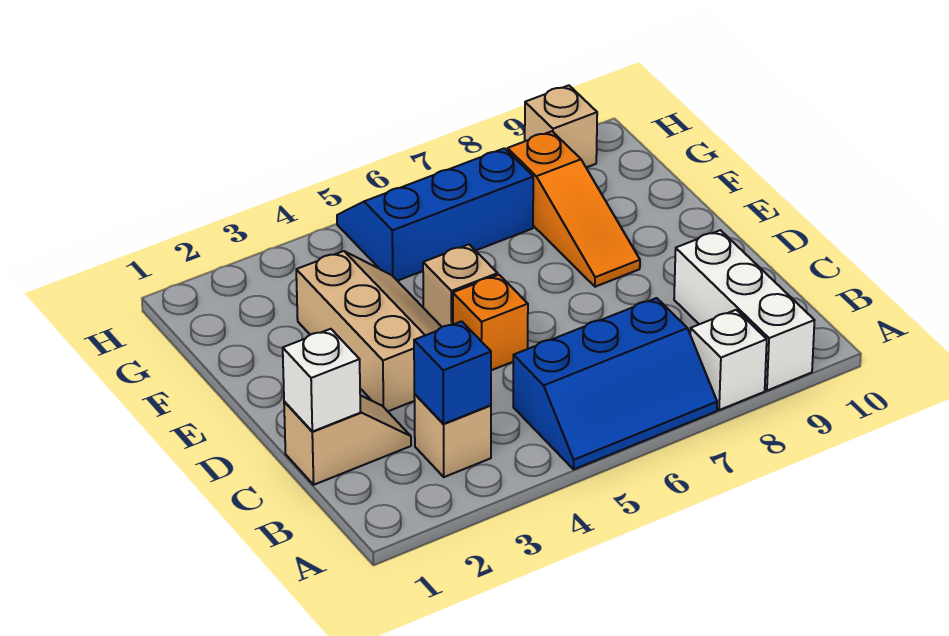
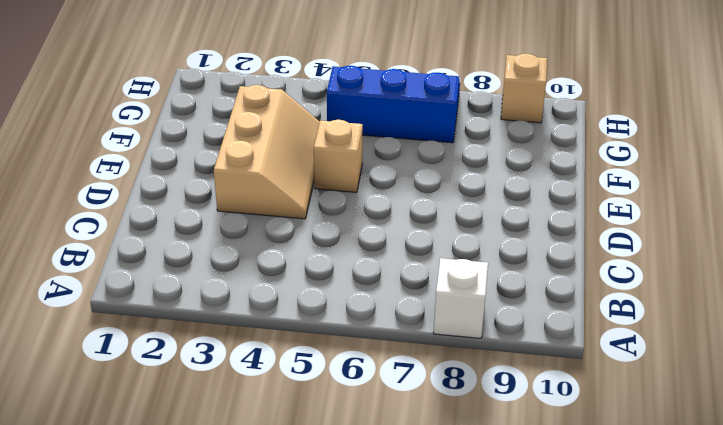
none -> blue 2x3 slope [513,298,717,469]
none -> white 1x3 brick [674,230,815,391]
none -> tan 1x1 brick [414,394,491,477]

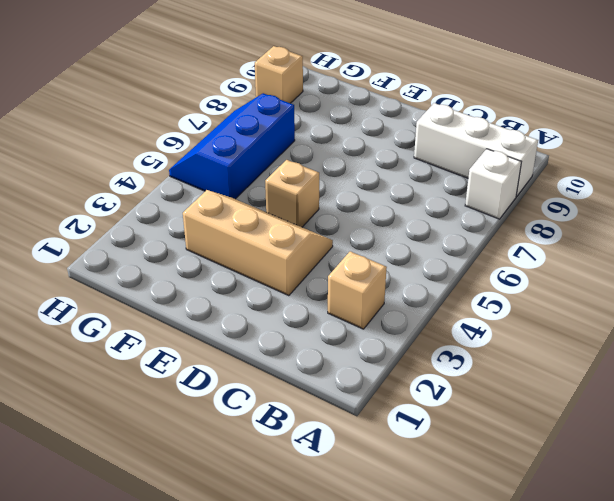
none -> blue 2x3 slope [513,298,717,469]
none -> tan 1x2 slope [284,395,411,485]
none -> orange 1x1 brick [453,275,528,370]

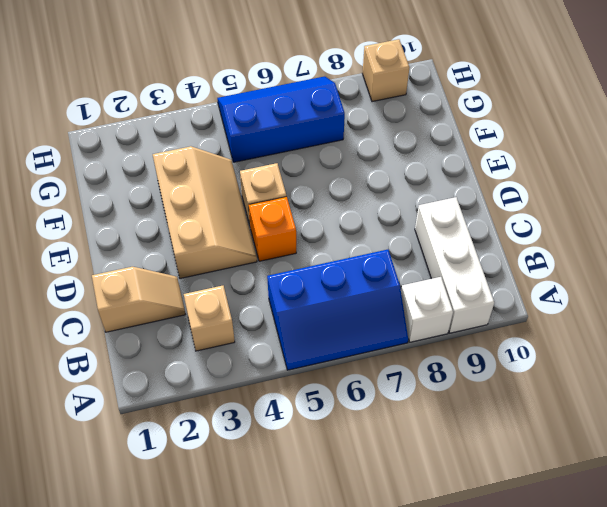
none -> orange 1x3 slope [507,131,640,287]
none -> blue 1x1 brick [414,321,491,424]
none -> white 1x1 brick [283,329,360,432]

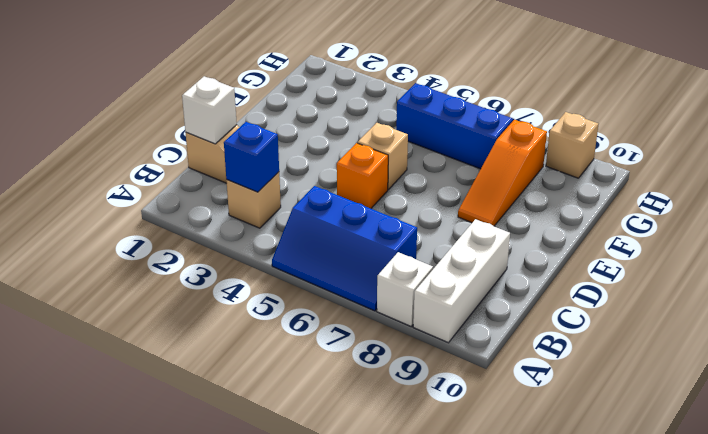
none -> tan 2x3 slope [296,251,441,411]

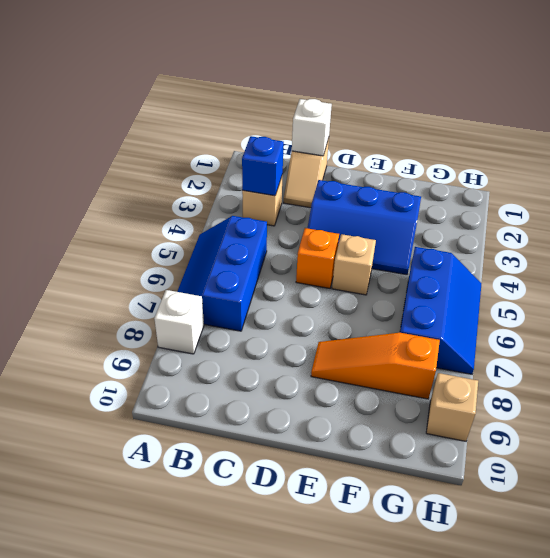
blue 2x3 slope [308,180,421,275] -> tan 2x3 slope [296,251,441,411]
none -> white 1x3 brick [674,230,815,391]

